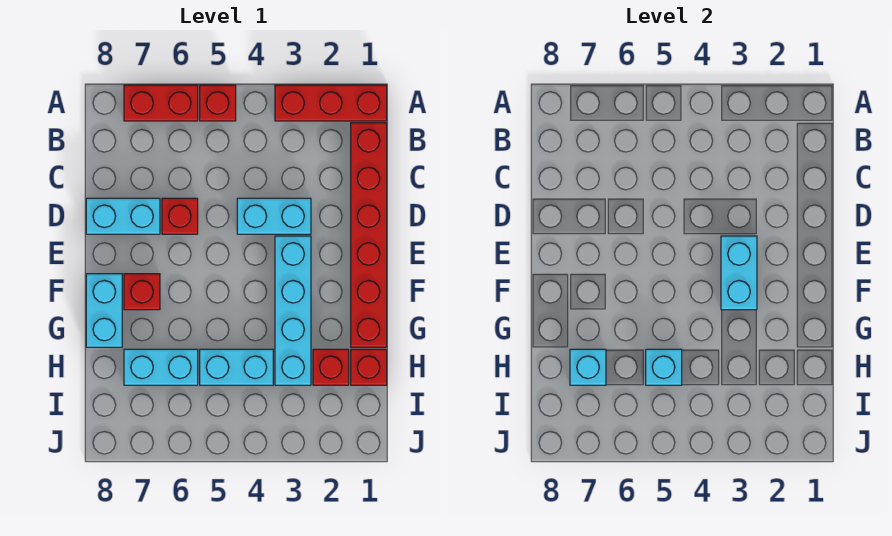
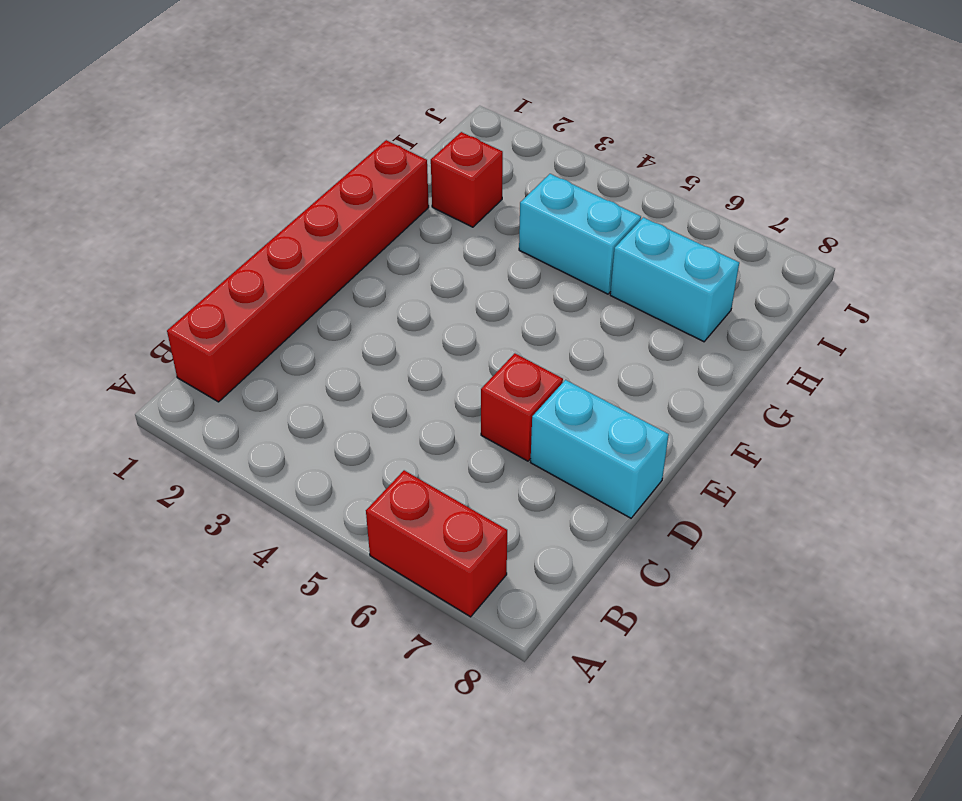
none -> red 1x3 brick [275,85,387,121]
none -> red 1x1 brick [200,85,236,121]
none -> cyan 1x2 brick [237,198,311,234]

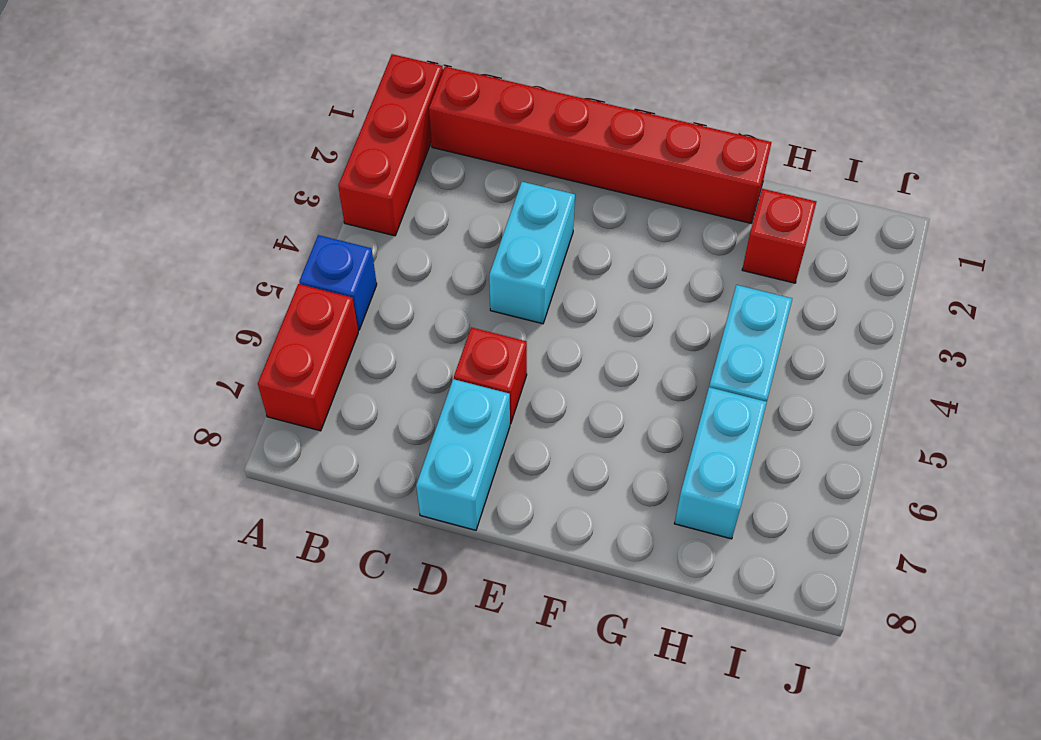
blue 1x1 brick [299,235,377,330] -> red 1x1 brick [200,85,236,121]
none -> cyan 1x4 brick [275,236,311,385]
none -> red 1x1 brick [124,274,160,310]
none -> cyan 1x2 brick [86,274,122,347]

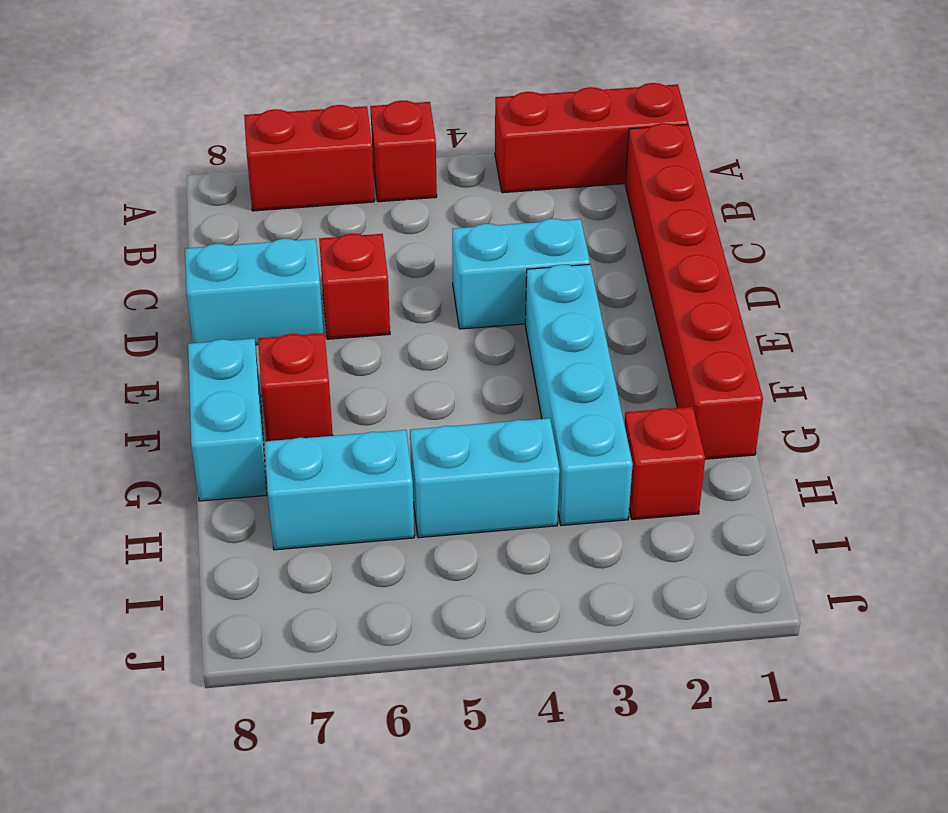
none -> red 1x1 brick [351,349,387,385]
none -> cyan 1x2 brick [721,236,757,310]
none -> cyan 1x1 brick [646,349,682,385]

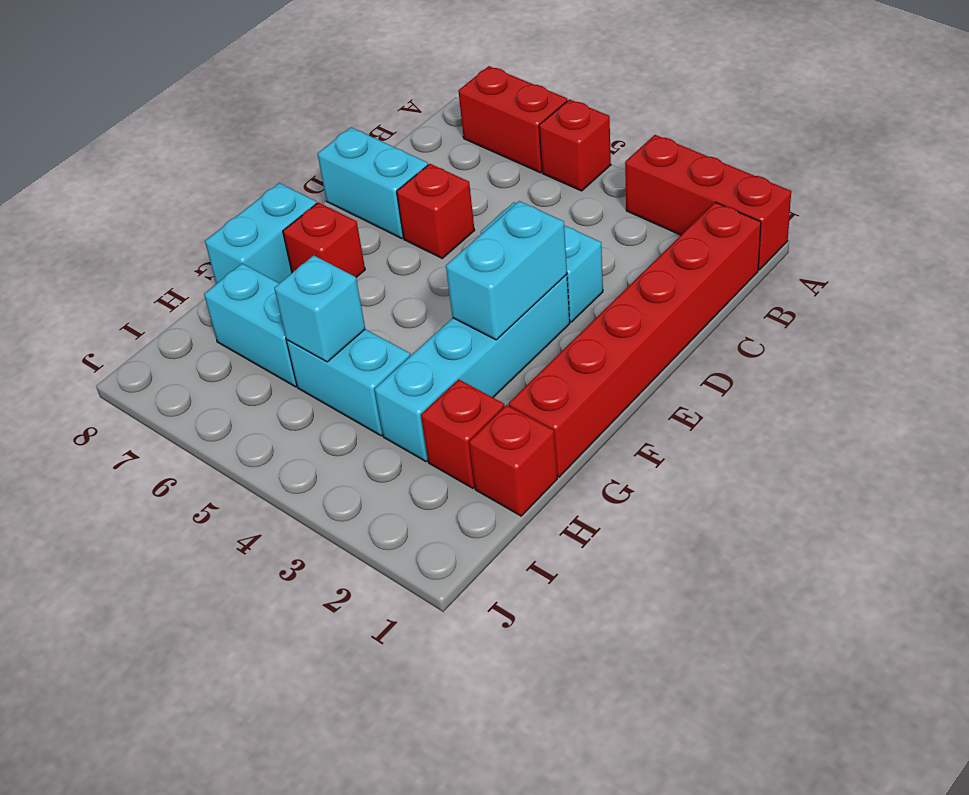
none -> cyan 1x1 brick [570,349,606,385]

